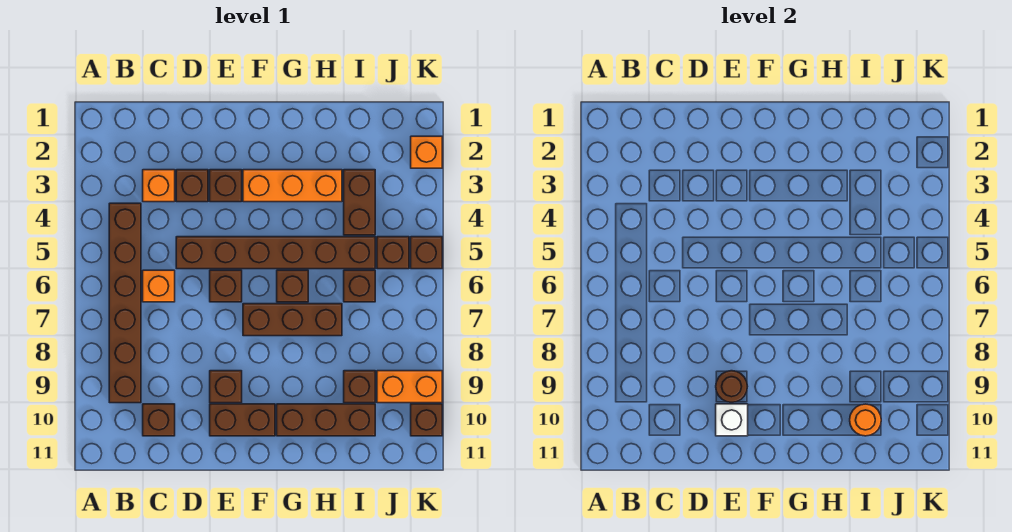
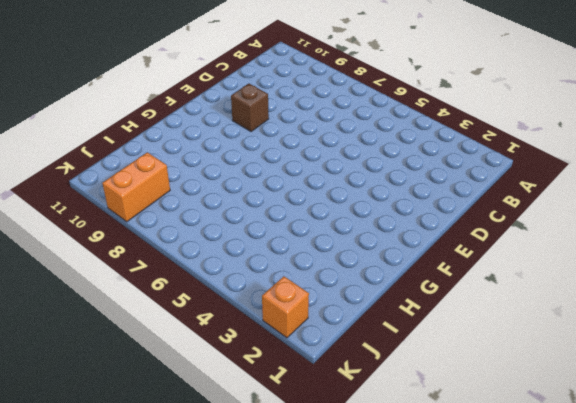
none -> brown 1x6 brick [109,203,141,403]
none -> orange 1x1 brick [143,170,175,202]
none -> orange 1x1 brick [143,270,175,302]

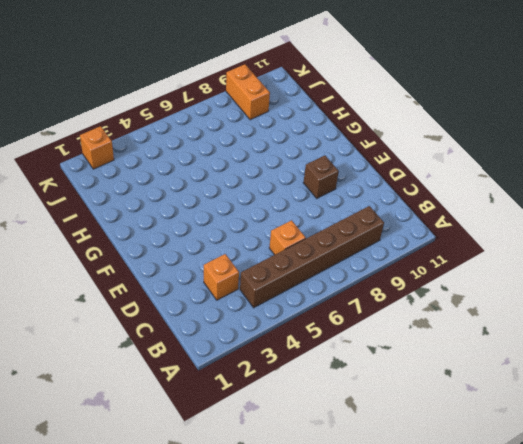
none -> brown 1x1 brick [143,404,175,436]
none -> brown 1x1 brick [176,170,208,202]
none -> brown 1x6 brick [176,237,375,269]

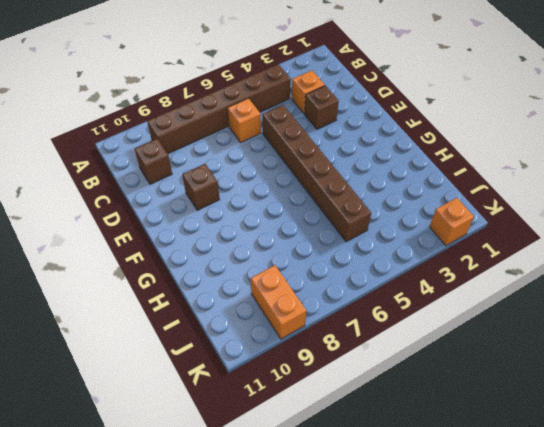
none -> brown 1x1 brick [210,170,242,202]
none -> brown 1x1 brick [210,270,242,302]
none -> brown 1x2 brick [210,404,275,436]

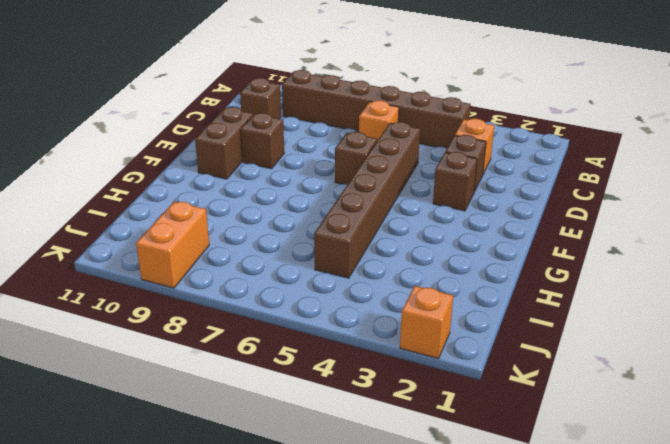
none -> orange 1x3 brick [243,170,342,202]
none -> brown 1x3 brick [243,304,342,336]
none -> brown 1x1 brick [277,270,308,302]

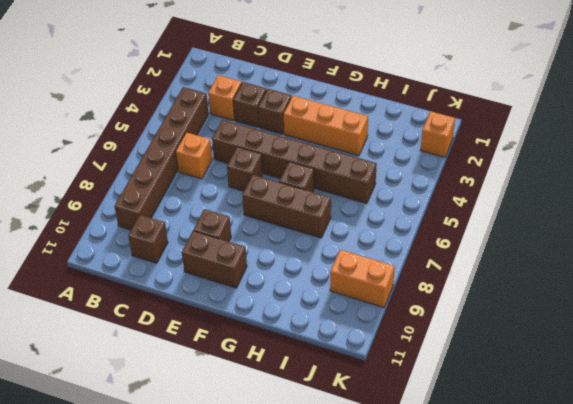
none -> brown 1x3 brick [277,404,375,436]
none -> brown 1x2 brick [344,170,375,235]
none -> brown 1x1 brick [344,270,375,302]

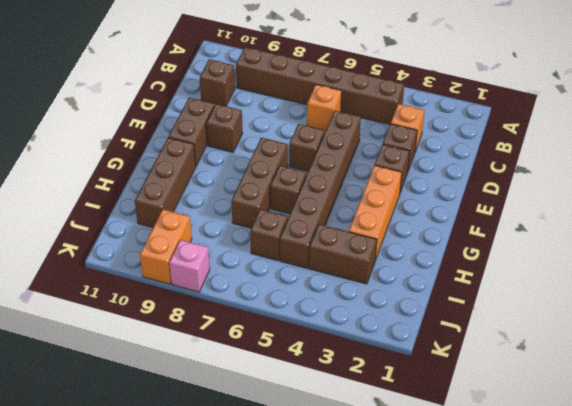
pink 1x1 brick [169,240,210,292] -> none
none -> brown 1x1 brick [344,371,375,403]
none -> brown 1x1 brick [377,237,409,269]
none -> orange 1x1 brick [411,136,442,168]

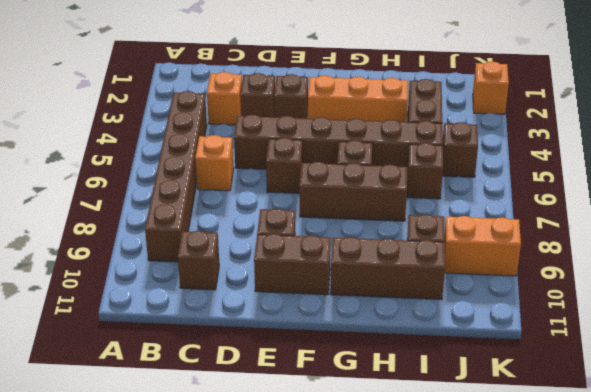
none -> brown 1x1 brick [411,237,442,269]
none -> brown 1x1 brick [411,404,442,436]
none -> brown 1x1 round brick [716,371,747,402]

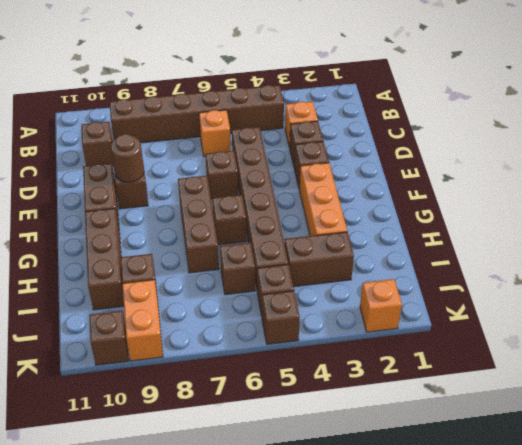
none -> white 1x1 brick [716,404,748,436]
none -> orange 1x1 round brick [850,404,881,436]

